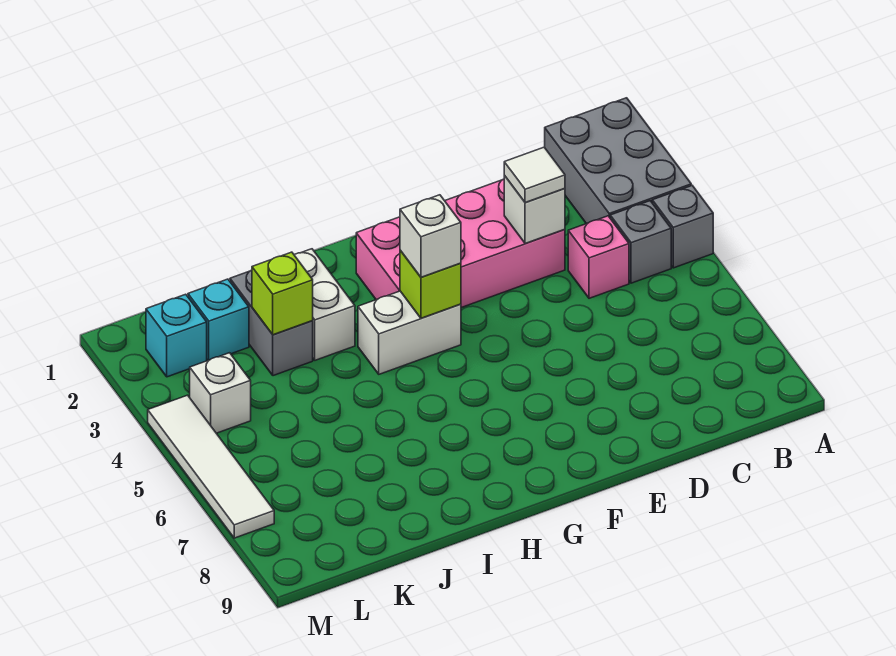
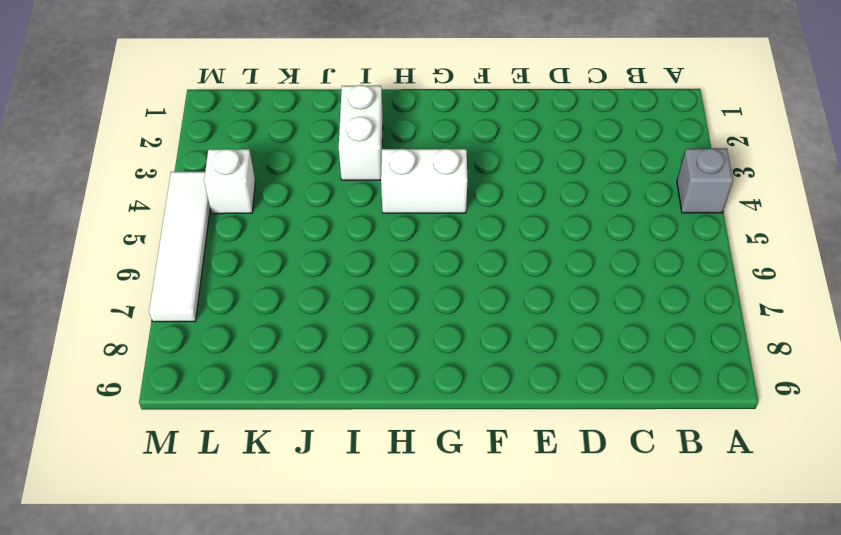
none -> grey 2x3 brick [545,98,691,224]
none -> grey 1x1 brick [610,201,671,283]
none -> pink 1x1 brick [568,216,629,298]

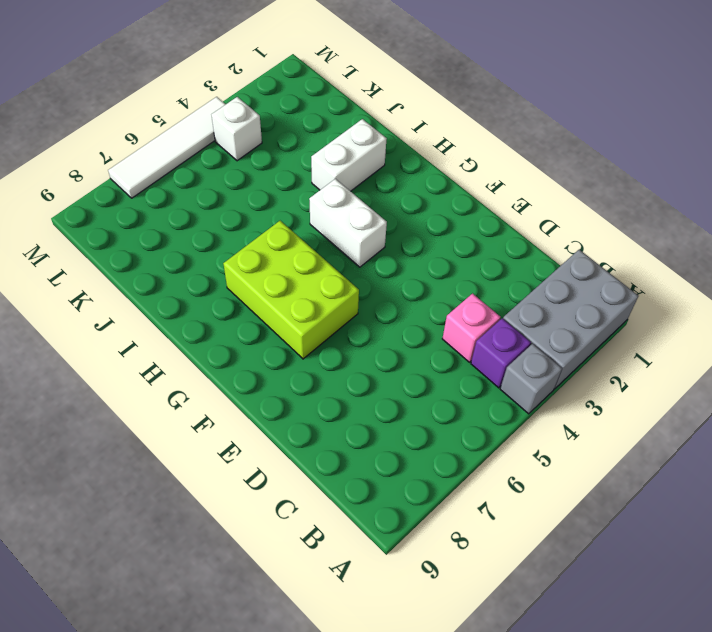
purple 1x1 brick [471,318,531,388] -> grey 1x1 brick [610,201,671,283]
lime 2x3 brick [223,221,359,359] -> none
none -> pink 2x4 brick [356,179,565,308]
none -> grey 1x2 brick [230,270,313,376]
none -> cyan 1x1 brick [188,279,249,360]

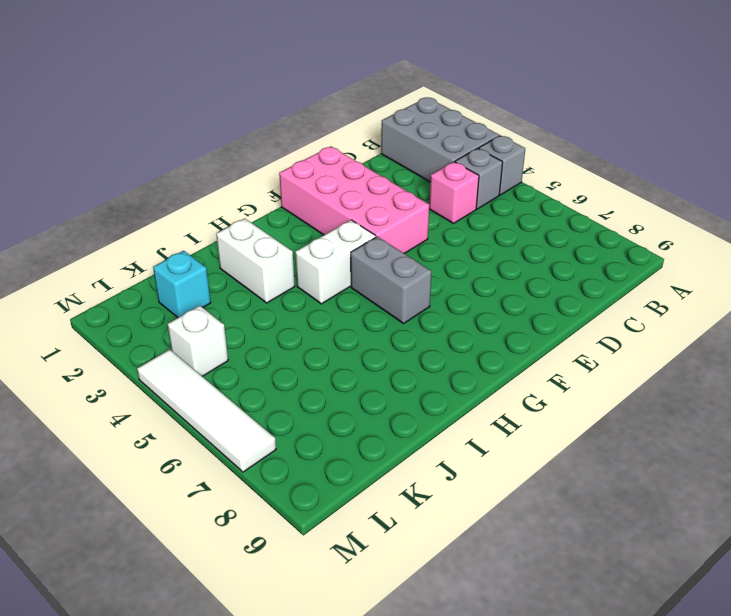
pink 2x4 brick [279,146,429,254] -> pink 2x4 brick turned to [356,179,565,308]
grey 1x2 brick [351,237,432,323] -> grey 1x2 brick moved to [230,270,313,376]
none -> cyan 1x1 brick [146,294,207,377]
none -> white 1x1 brick [504,176,565,243]
none -> lime 1x1 brick [400,250,461,318]

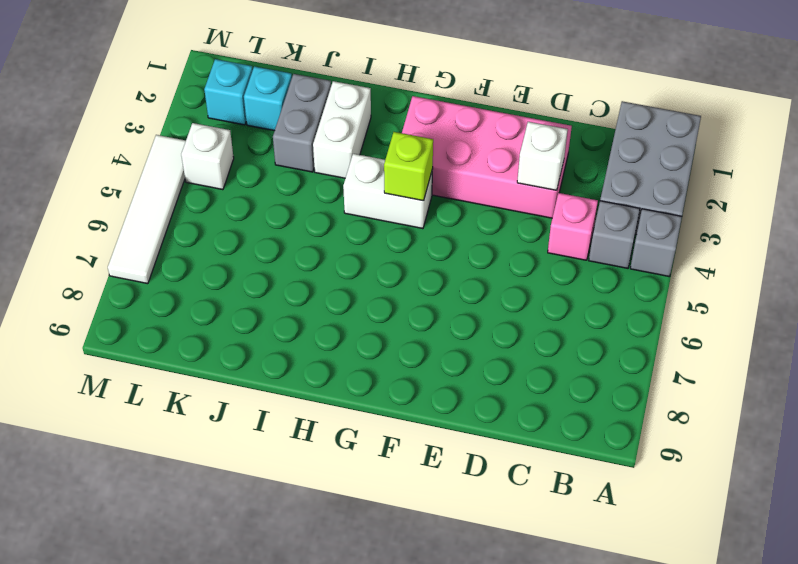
none -> lime 1x1 brick [252,252,313,335]
none -> white 1x1 tile [504,147,565,203]
none -> white 1x1 brick [400,195,461,277]

